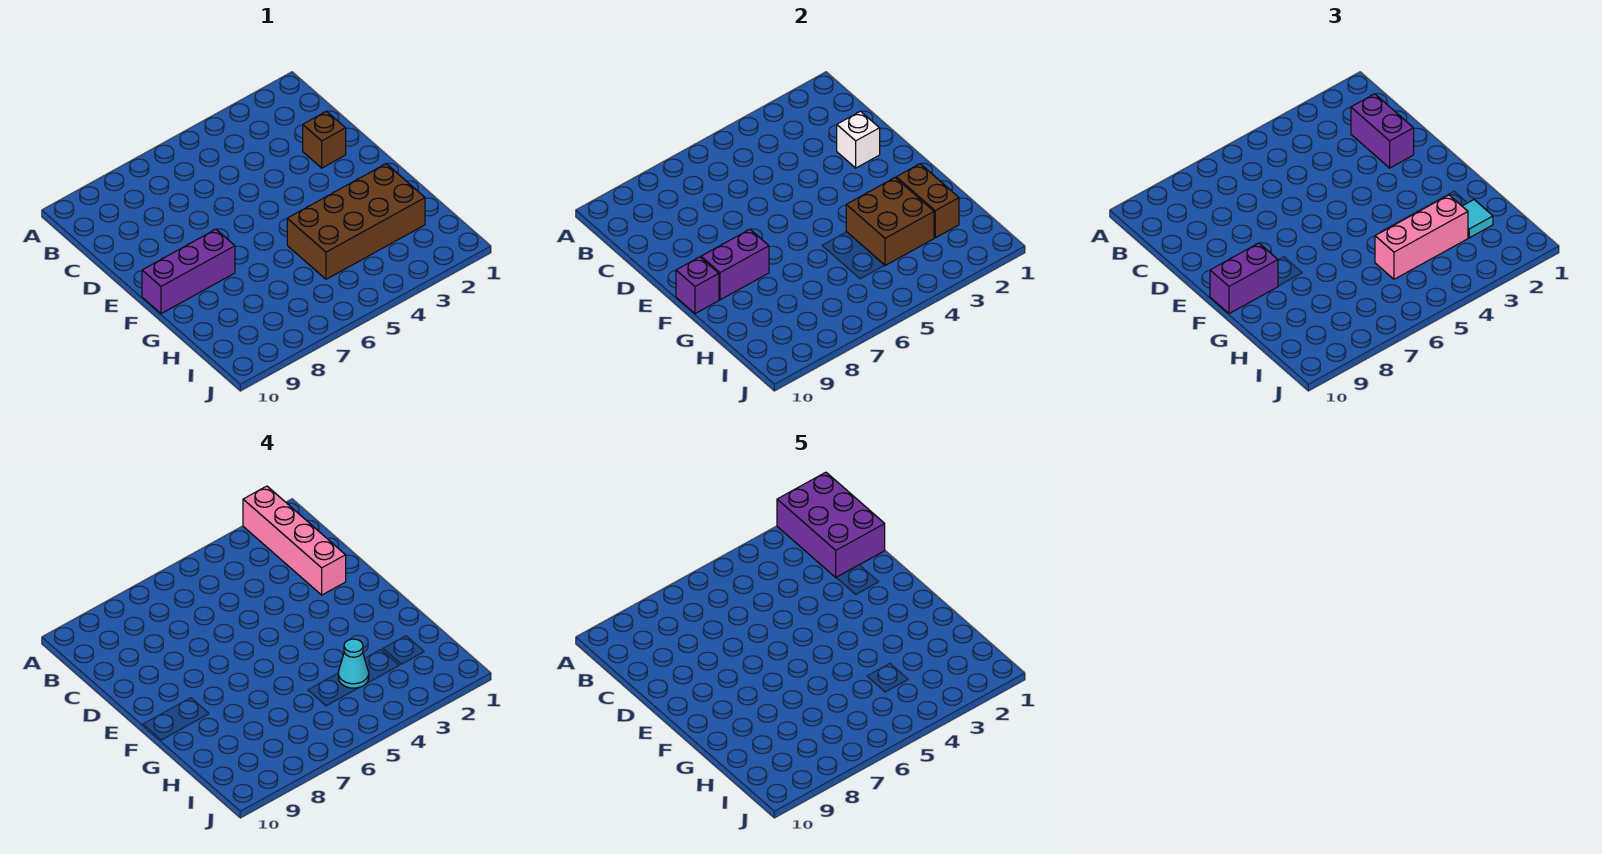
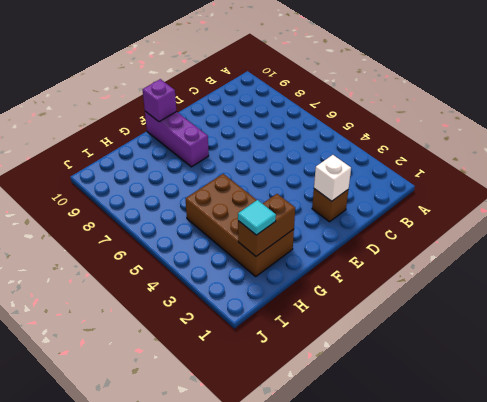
none -> purple 1x2 brick [701,229,769,300]
none -> brown 2x2 brick [846,178,934,265]
none -> purple 1x2 brick [1351,94,1414,168]

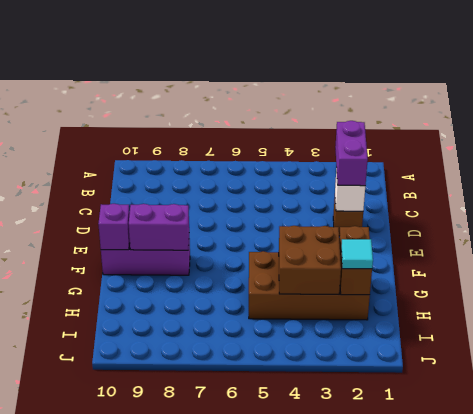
none -> purple 1x2 brick [1210,243,1278,314]
none -> pink 1x3 brick [1375,195,1468,279]
none -> pink 1x4 brick [243,486,346,595]

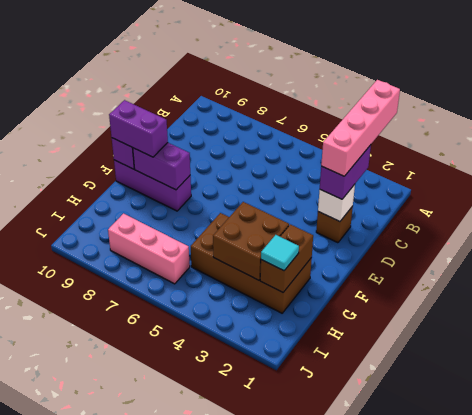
pink 1x3 brick [108,214,190,284] -> pink 1x3 brick moved to [1375,195,1468,279]
none -> cyan 1x1 cone [338,639,369,688]
none -> purple 2x3 brick [777,472,885,577]

